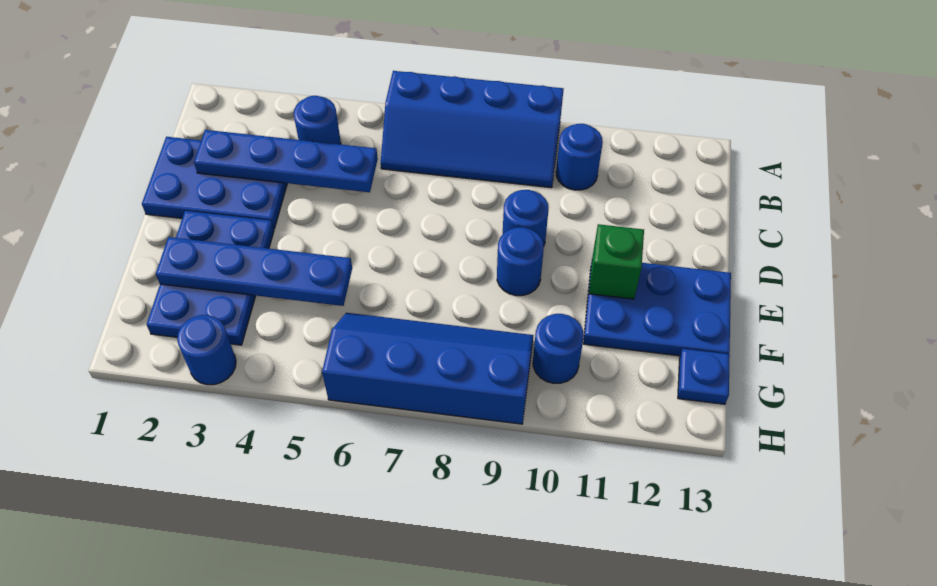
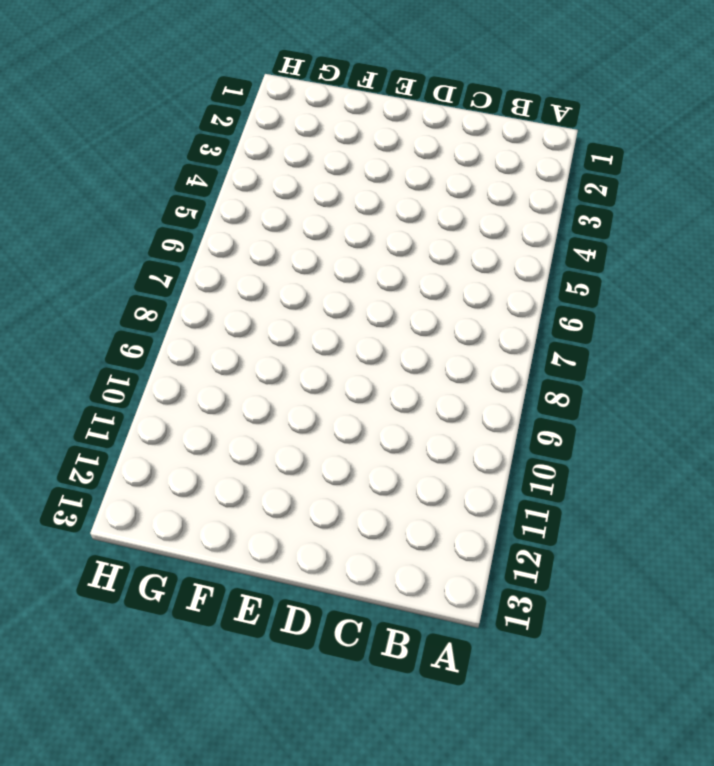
none -> blue 2x4 slope [381,71,564,188]
none -> blue 1x1 round brick [294,96,341,144]
none -> blue 1x1 round brick [556,124,603,190]

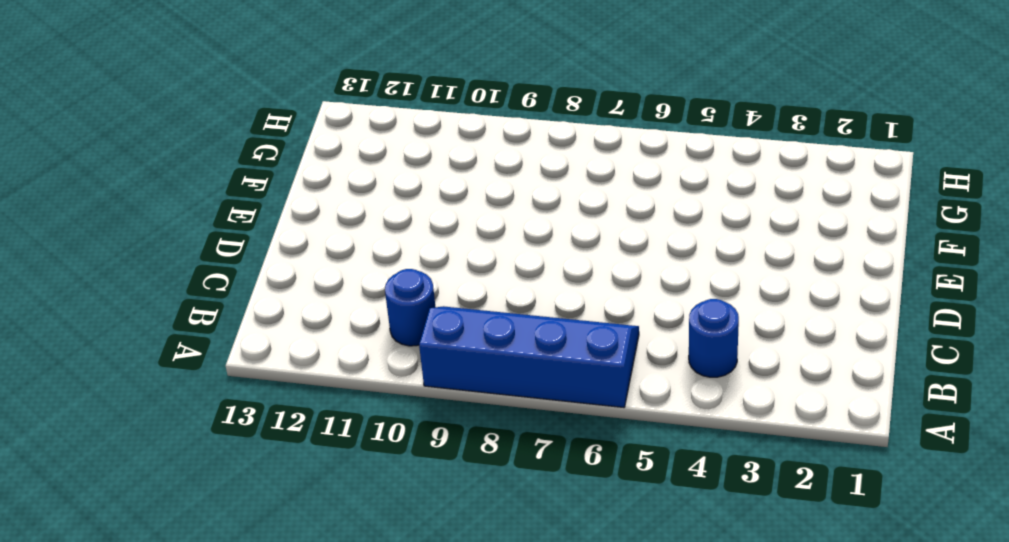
none -> blue 2x3 plate [142,137,287,229]
none -> blue 1x1 round brick [503,190,548,246]
none -> blue 2x3 plate [147,211,274,345]

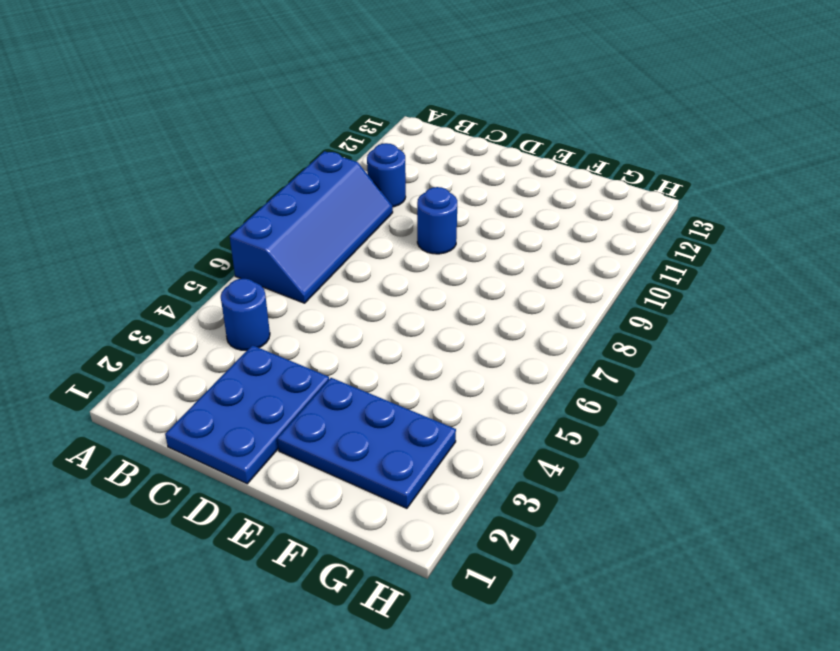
none -> blue 1x1 round brick [497,227,544,296]
none -> blue 2x3 plate [583,263,731,356]
none -> blue 2x4 slope [322,313,533,424]

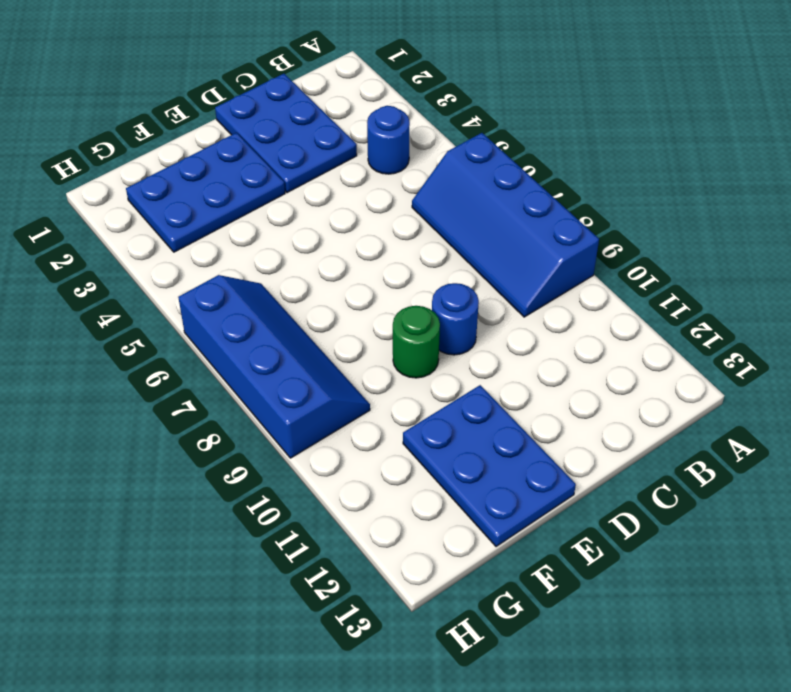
green 1x1 round brick [393,306,440,378] -> blue 1x1 round brick [497,227,544,296]
none -> blue 1x1 round brick [556,124,603,190]
none -> blue 1x1 round brick [533,314,584,383]
none -> blue 1x1 plate [678,349,730,404]

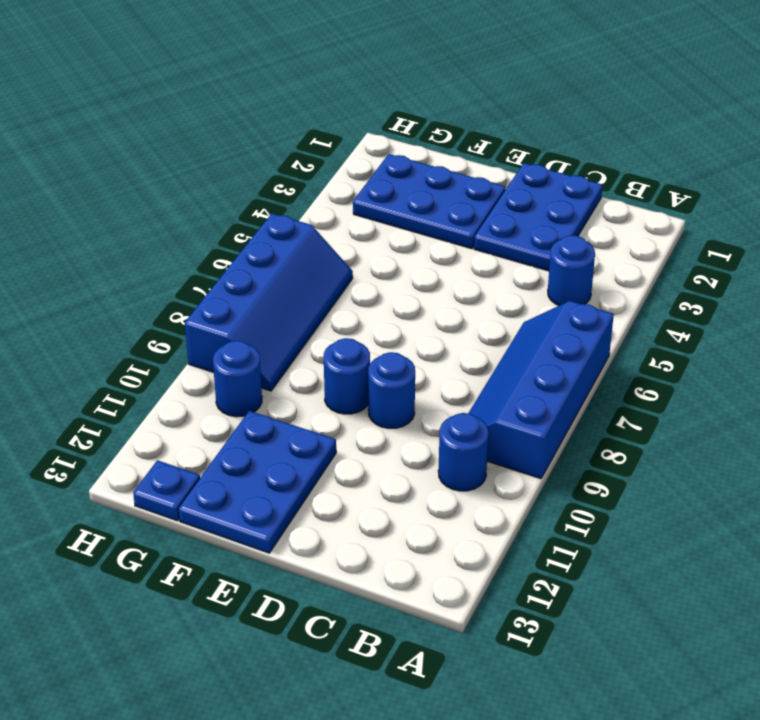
none -> blue 1x1 round brick [177,315,236,385]
none -> blue 1x4 plate [194,130,378,192]
none -> green 1x1 brick [589,224,644,299]

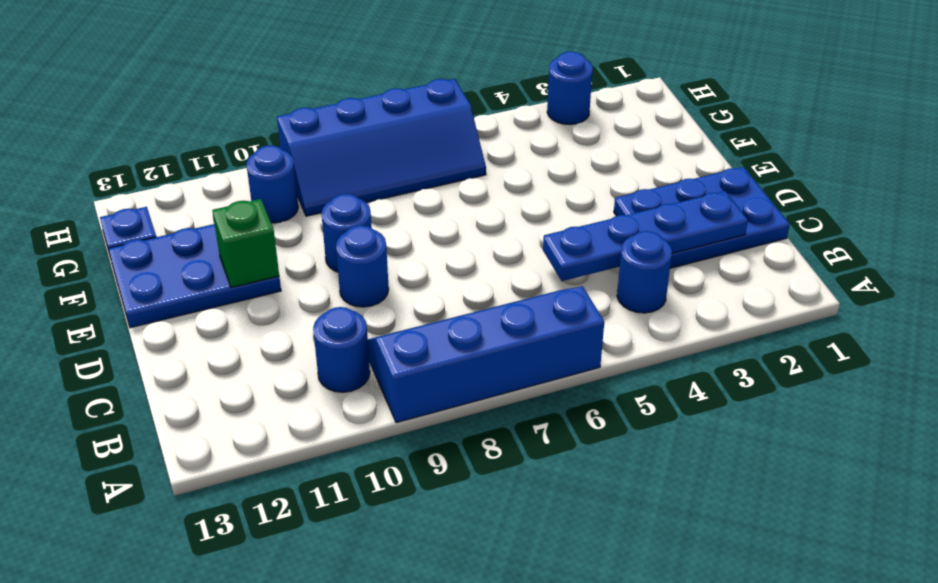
none -> blue 2x3 plate [147,211,274,345]
none -> blue 1x4 plate [156,237,352,306]

